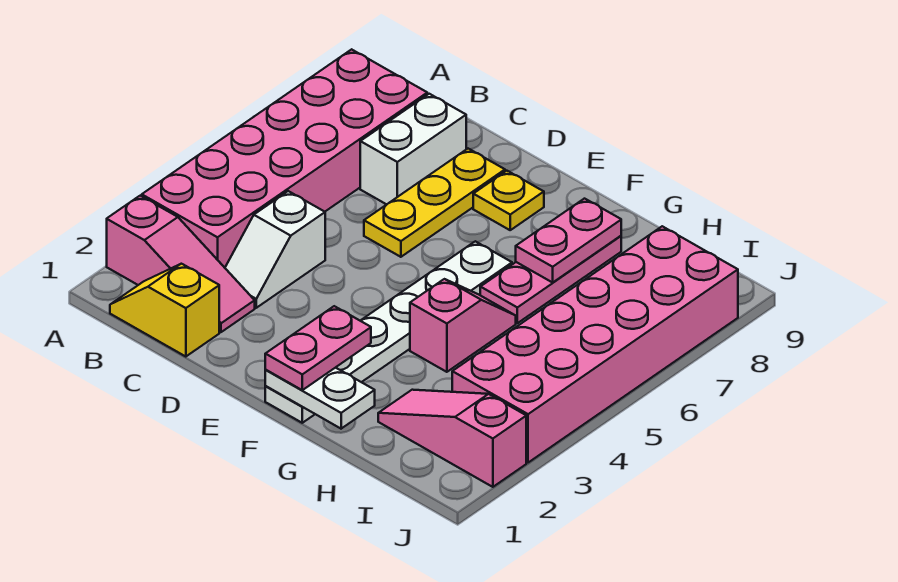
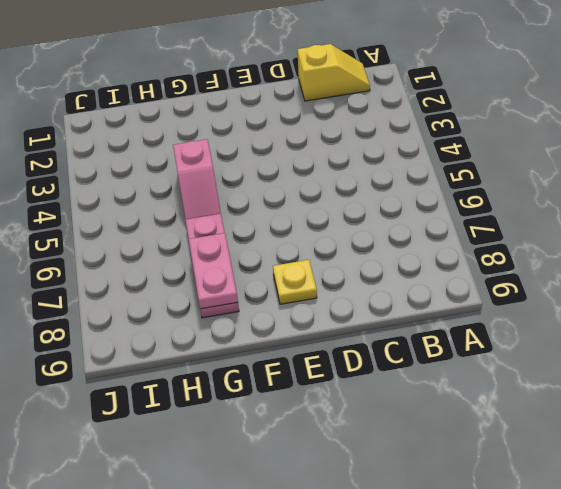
none -> pink 1x3 slope [107,196,255,332]
none -> pink 2x6 brick [142,49,427,268]
none -> white 1x2 slope [225,191,325,308]

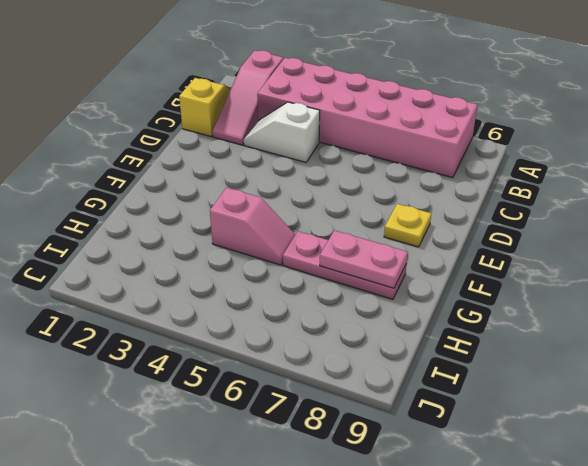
none -> white 1x2 brick [360,94,466,204]
none -> yellow 1x3 plate [364,149,505,257]
none -> white 1x6 plate [265,241,512,423]

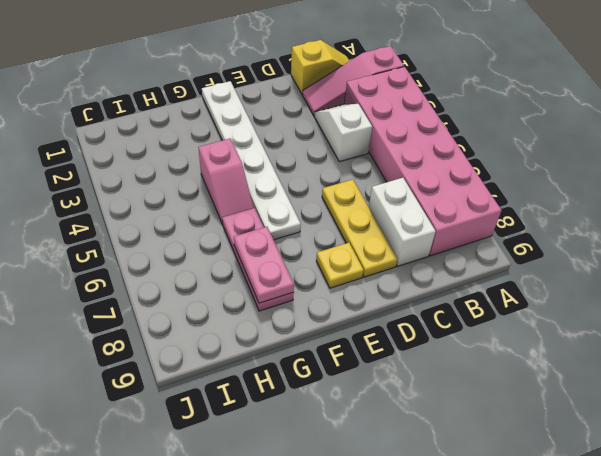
none -> pink 1x3 slope [378,390,526,487]
none -> pink 2x6 brick [452,226,738,463]
none -> white 1x2 plate [265,368,375,429]

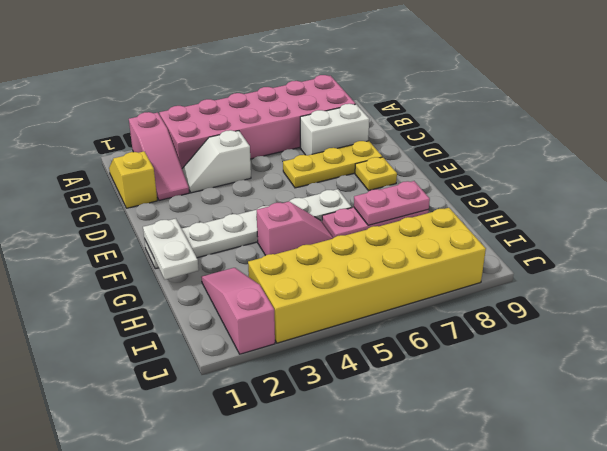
yellow 2x6 brick [248,208,486,343] -> pink 2x6 brick [452,226,738,463]
none -> pink 1x2 plate [265,306,371,390]

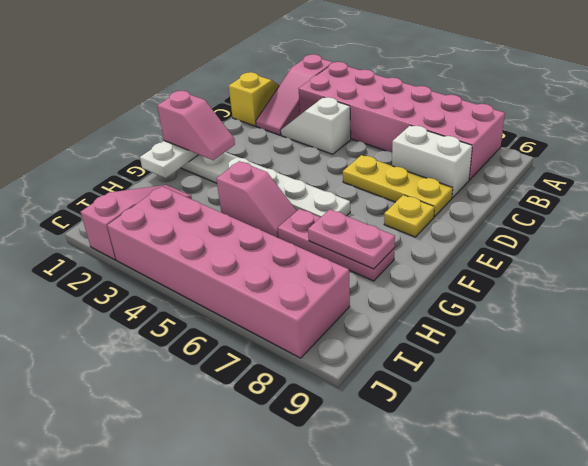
pink 1x2 slope [157,91,235,160] -> pink 1x2 plate [265,306,371,390]

